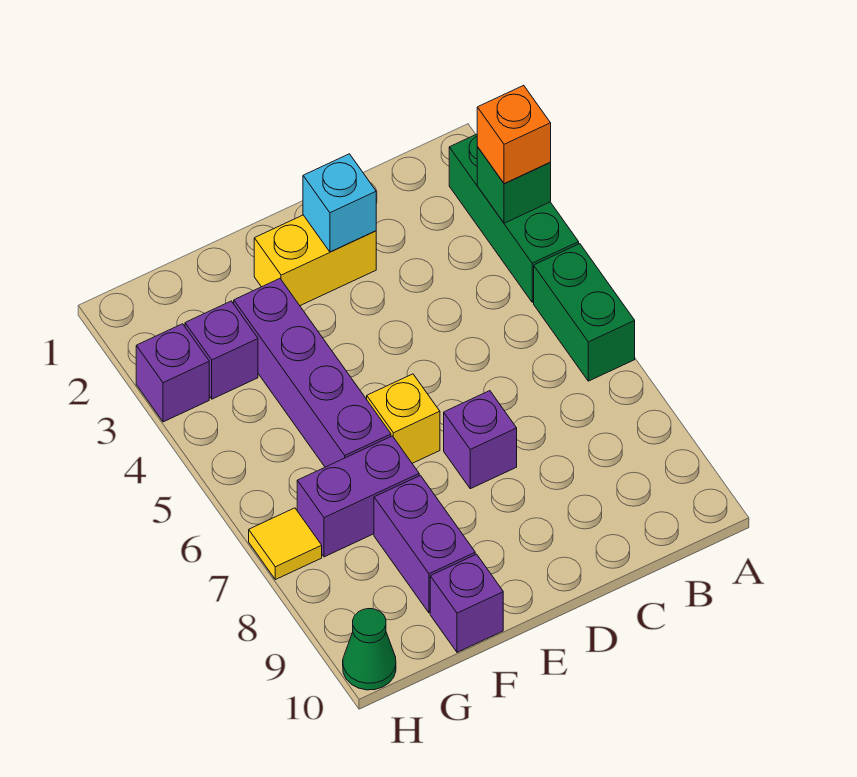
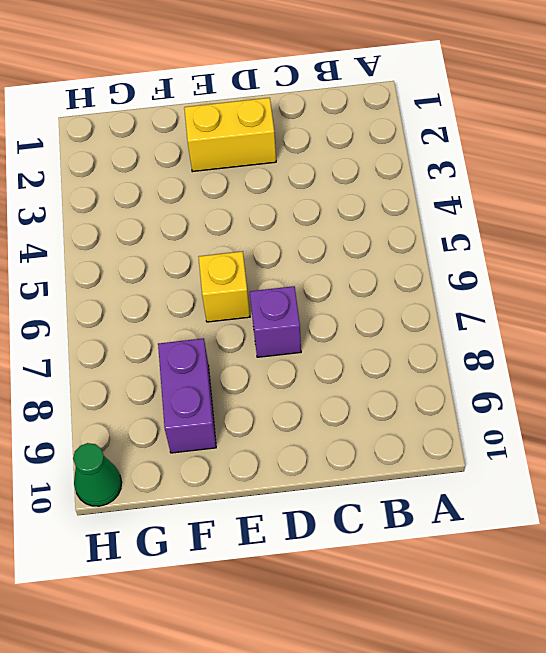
none -> green 1x3 brick [449,134,579,302]
none -> green 1x2 brick [534,244,635,381]
none -> purple 1x4 brick [234,279,391,467]

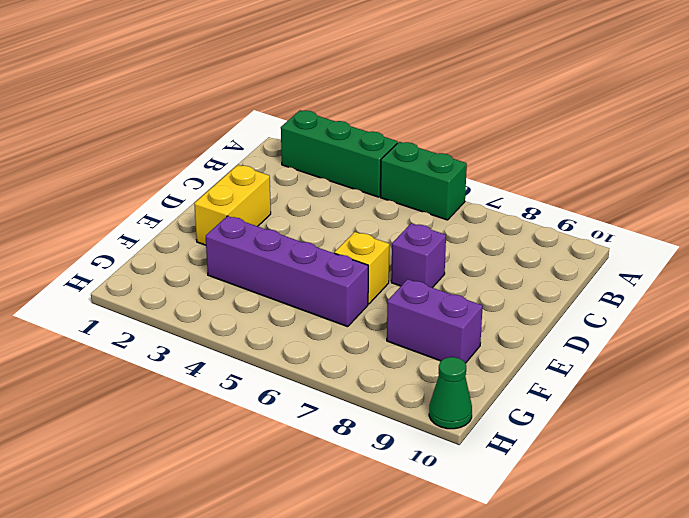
none -> purple 1x2 brick [297,436,419,557]
none -> purple 1x1 brick [430,554,503,652]
none -> purple 1x1 brick [185,301,258,399]

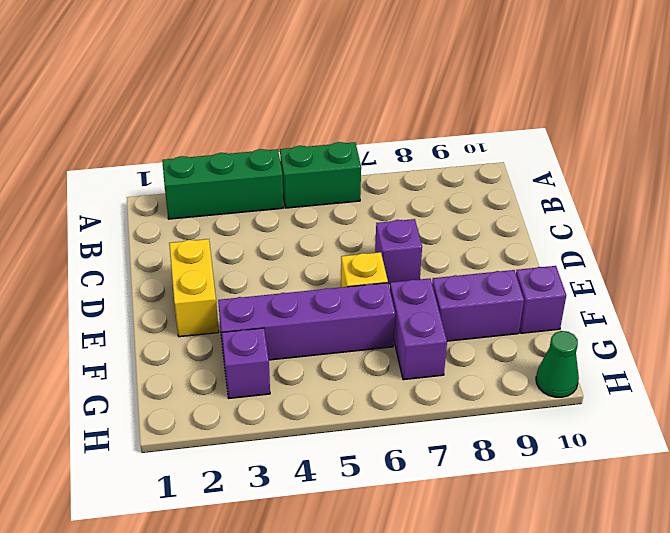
none -> purple 1x1 brick [136,324,209,422]
none -> yellow 1x1 tile [249,508,322,580]
none -> green 1x1 brick [477,147,551,223]

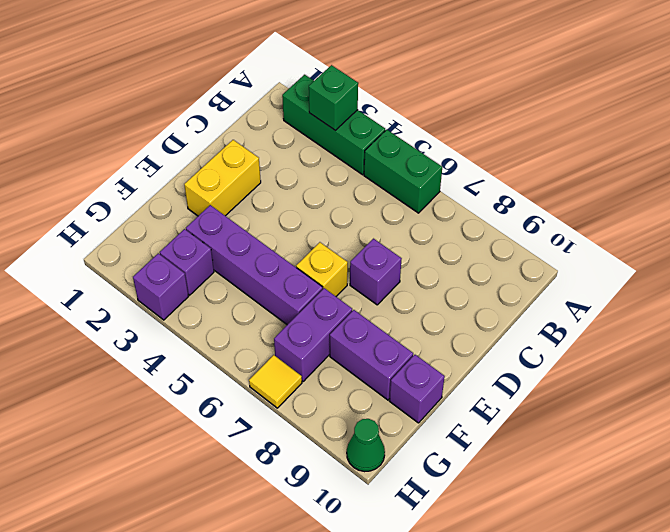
none -> cyan 1x1 brick [303,154,376,252]
none -> orange 1x1 brick [477,85,551,184]

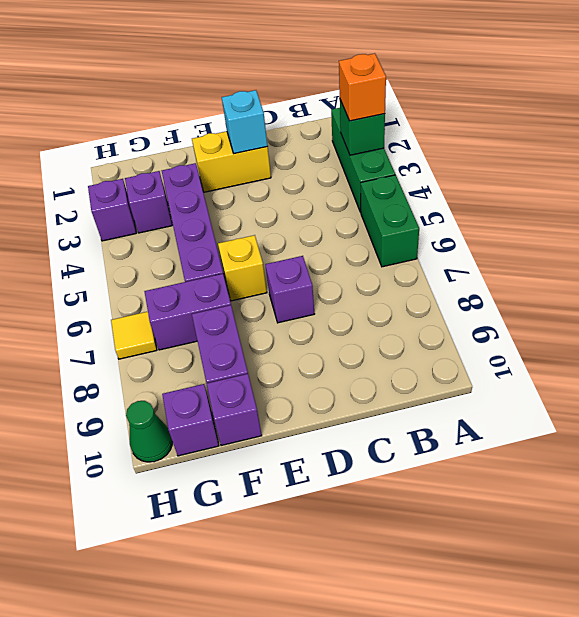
purple 1x1 brick [162,384,219,456] -> none

